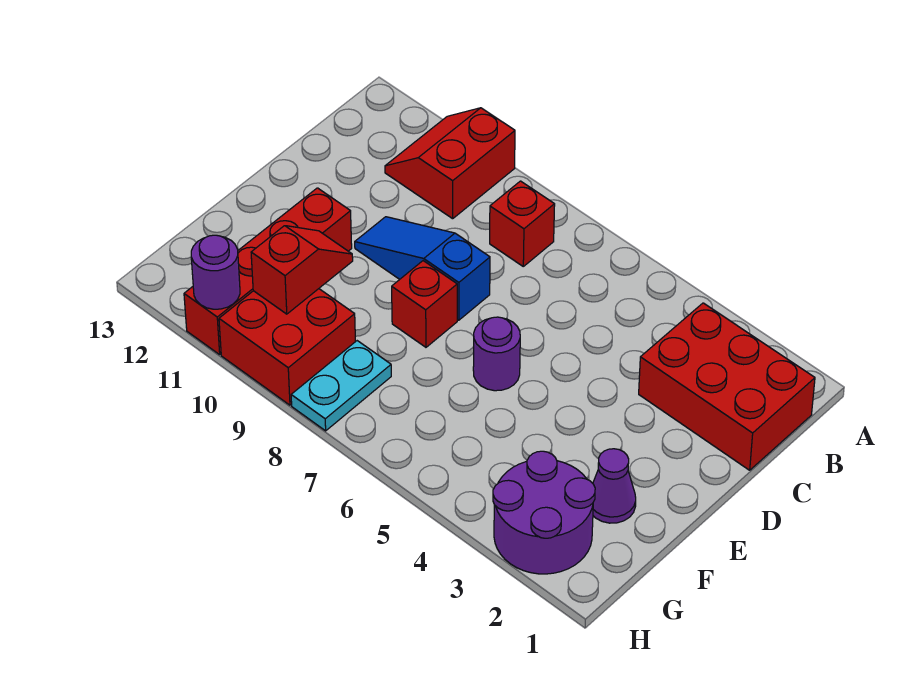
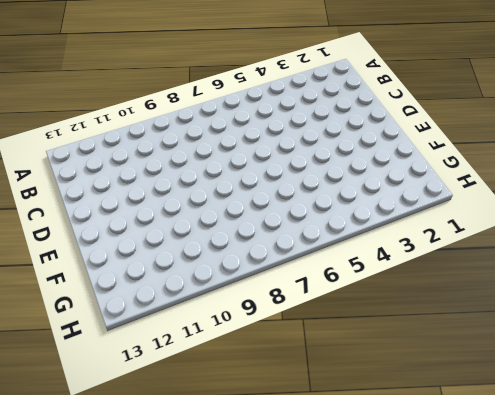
none -> red 2x2 slope [385,108,515,219]
none -> red 2x3 brick [639,303,815,470]
none -> red 1x1 brick [490,181,555,266]

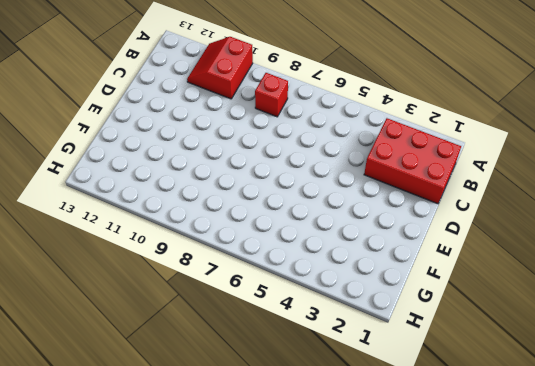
none -> blue 1x3 slope [355,217,490,320]
none -> purple 1x1 round brick [473,317,520,391]
none -> red 1x1 brick [392,261,457,347]

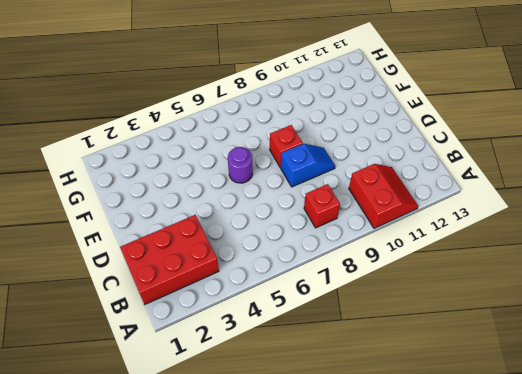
blue 1x2 slope [280,144,335,187] -> blue 1x3 slope [355,217,490,320]
none -> red 1x4 brick [184,188,352,355]
none -> purple 1x1 cone [593,449,636,523]
none -> purple 2x2 round brick [493,451,595,574]

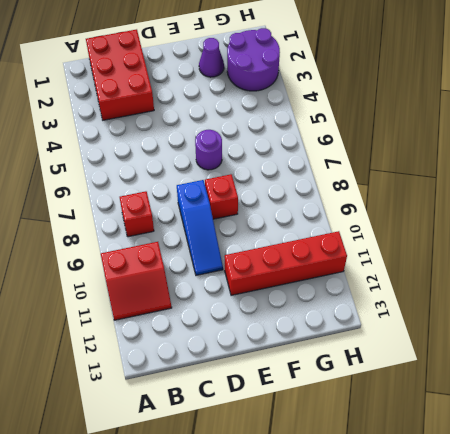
none -> cyan 1x2 plate [291,341,391,431]
none -> red 2x2 brick [219,289,355,405]
none -> red 1x2 slope [251,226,353,314]

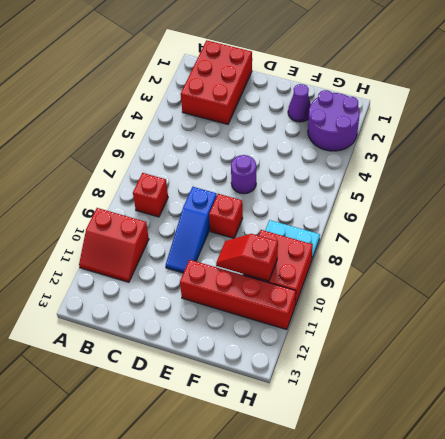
none -> purple 1x1 round brick [191,235,240,309]

